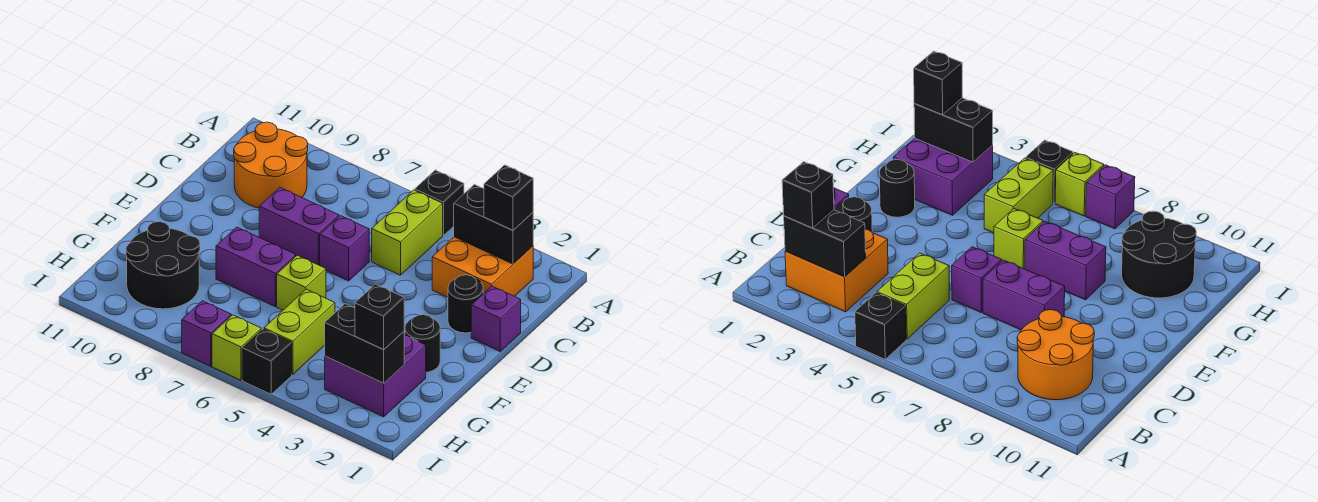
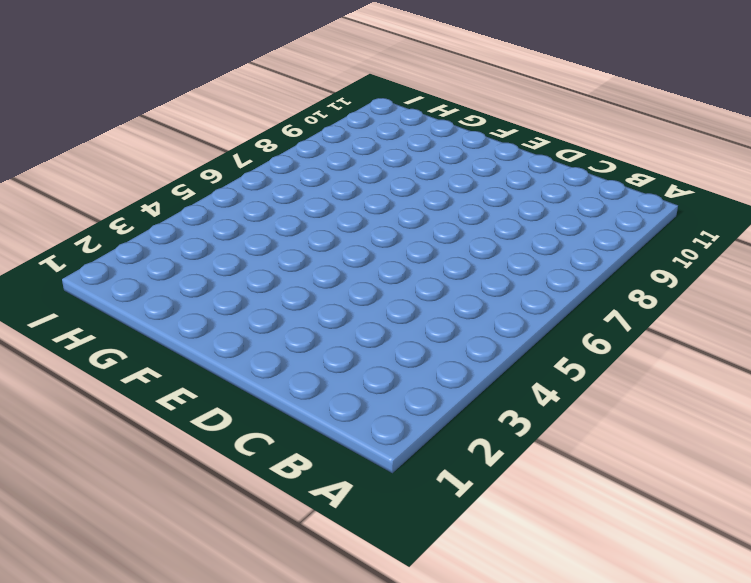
none -> black 1x1 brick [415,170,464,235]
none -> orange 2x2 brick [432,237,533,297]
none -> lime 1x2 brick [372,190,443,275]

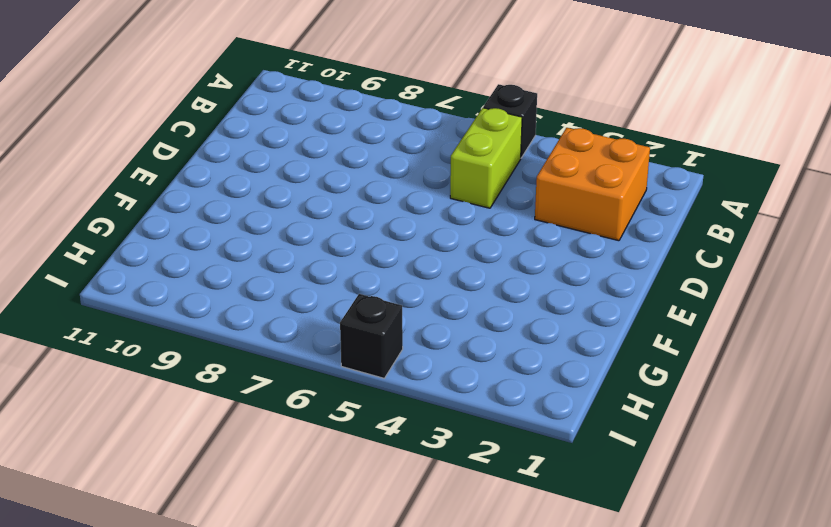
none -> orange 2x2 round brick [234,122,308,208]
none -> purple 1x1 brick [471,286,521,351]
none -> black 1x1 round brick [448,275,483,333]

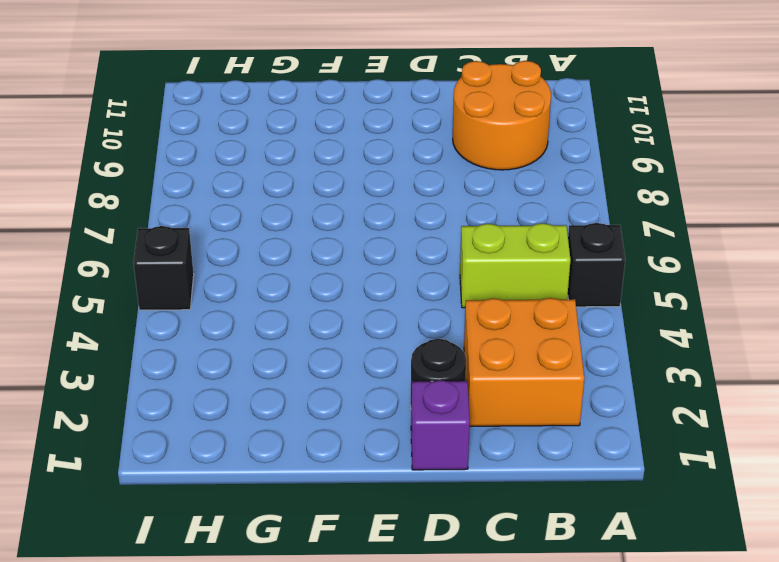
none -> purple 1x1 brick [320,216,369,281]
none -> purple 1x2 brick [259,187,339,265]
none -> black 1x1 round brick [405,315,440,372]

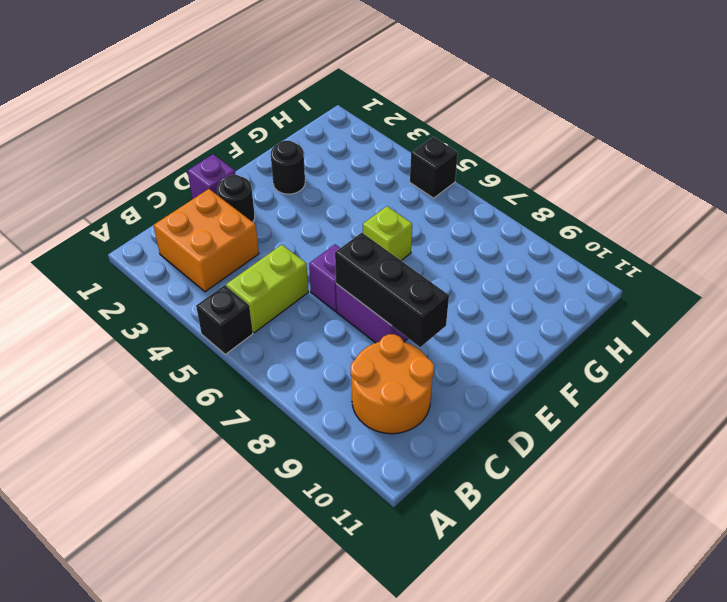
black 1x3 brick [335,233,449,347] -> none
none -> purple 1x2 brick [216,227,296,306]
none -> purple 2x2 brick [325,335,426,417]
none -> lime 1x2 brick [264,289,335,375]

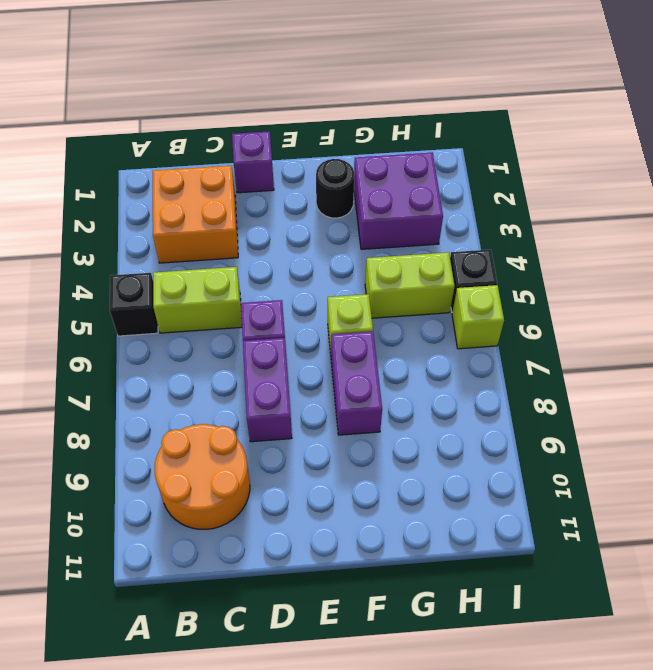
none -> black 1x1 round brick [448,275,483,333]
none -> black 2x2 round brick [126,222,200,309]
none -> purple 1x1 brick [182,301,231,366]

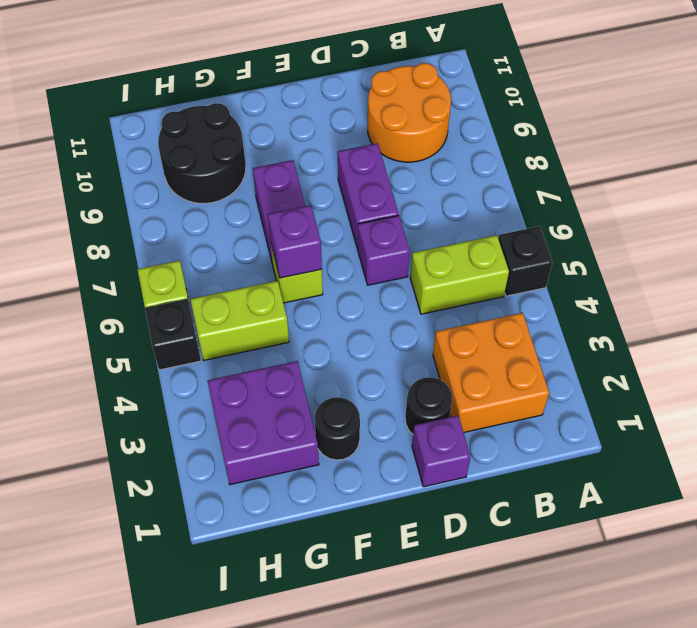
purple 1x1 brick [268,205,322,278] -> purple 1x1 brick moved to [182,301,231,366]
none -> black 1x2 brick [454,185,533,264]
none -> black 1x2 brick [325,304,404,383]
none -> black 1x1 brick [484,165,533,230]

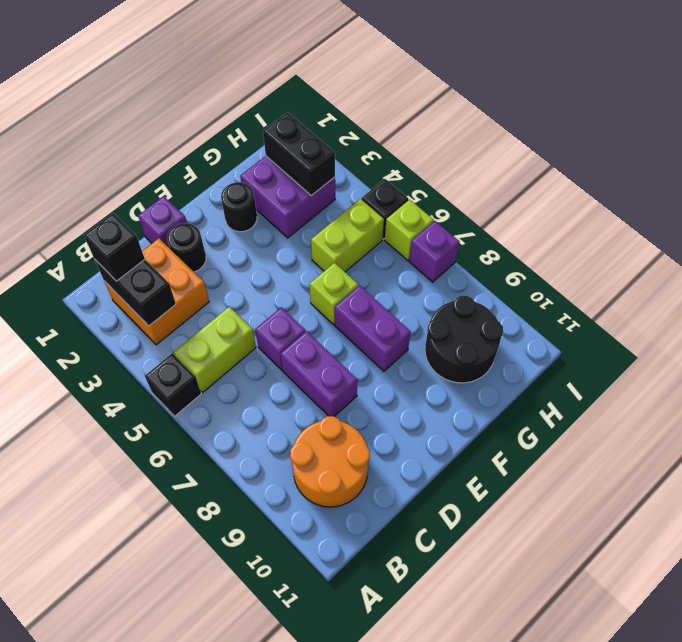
none -> black 1x1 brick [355,284,404,350]

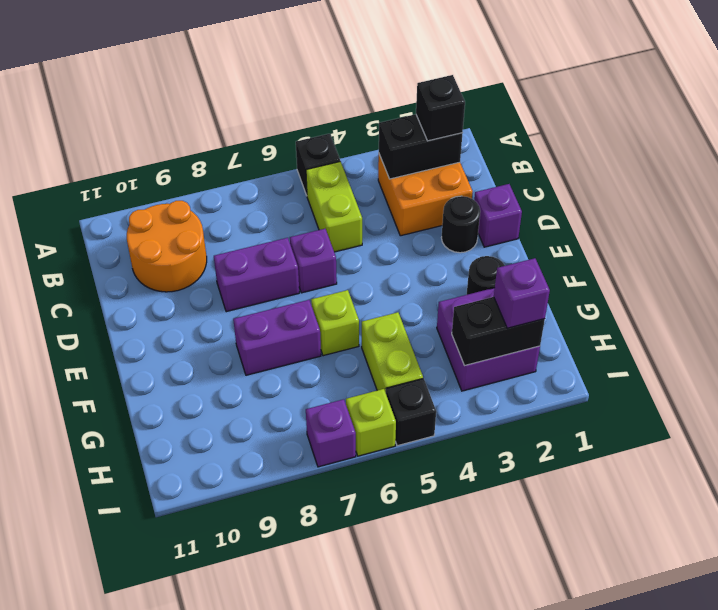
purple 1x1 brick [494,258,550,328] -> black 1x1 brick [355,284,404,350]
none -> black 2x2 round brick [126,222,200,309]

